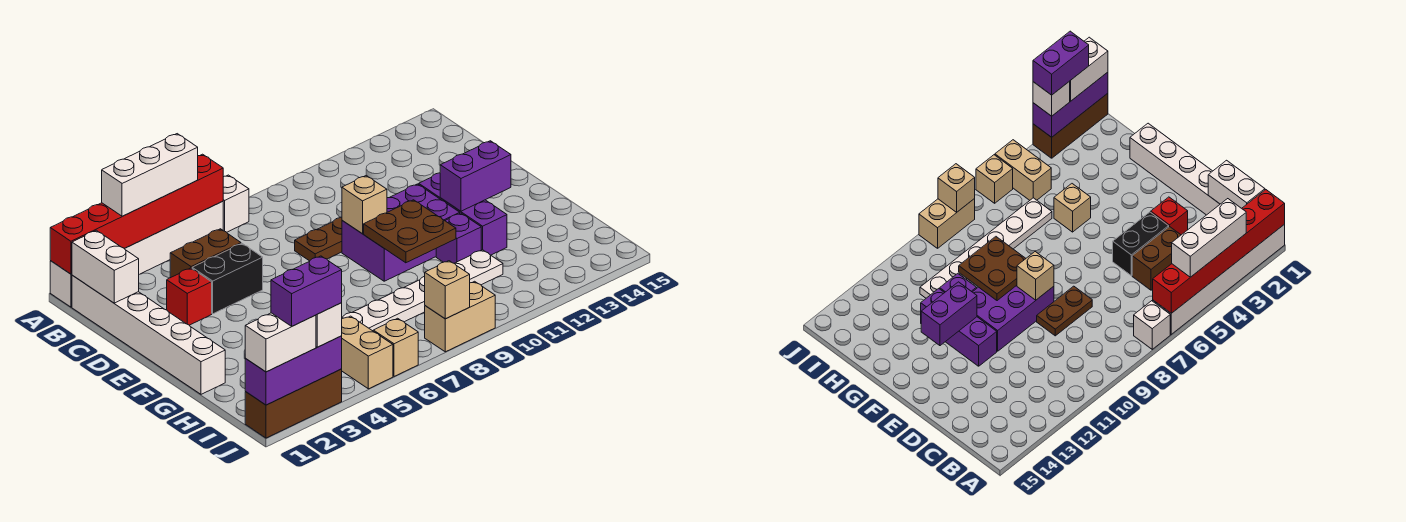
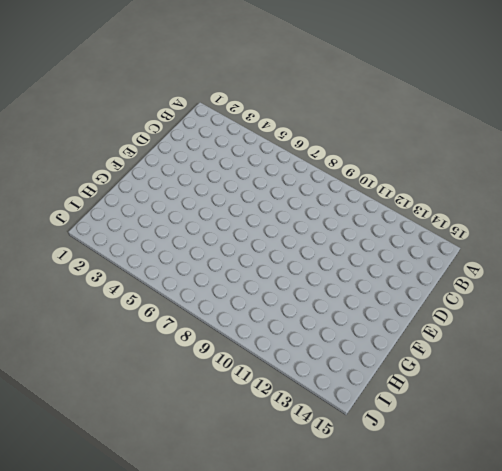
none -> white 1x6 brick [50,201,223,307]
none -> white 1x1 brick [223,175,249,232]
none -> white 1x6 brick [72,275,225,394]

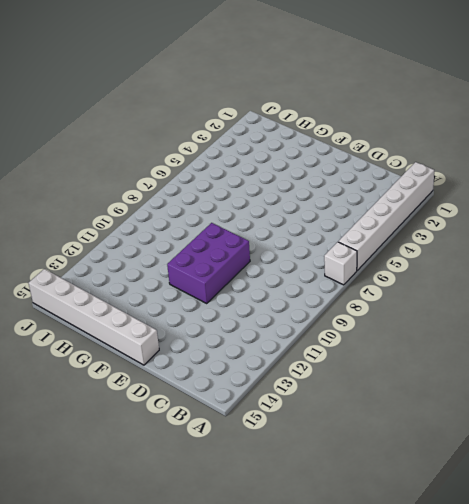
white 1x6 brick [29,269,159,365] -> white 1x6 brick moved to [72,275,225,394]
none -> brown 1x2 brick [170,229,241,278]
none -> red 1x1 brick [167,268,212,325]
none -> black 1x2 brick [192,244,263,314]

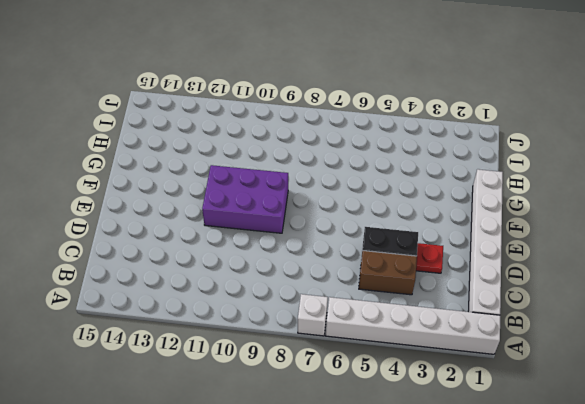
red 1x1 plate [416,243,443,273] -> red 1x1 brick [167,268,212,325]
none -> brown 1x2 plate [295,217,342,261]
none -> purple 1x3 brick [419,173,507,255]
none -> tan 1x1 brick [1054,184,1091,232]

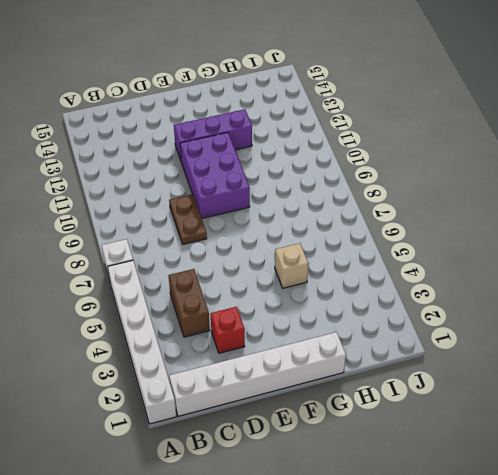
none -> black 1x2 brick [192,244,263,314]
none -> purple 1x1 brick [436,213,481,263]
none -> white 1x6 plate [342,250,503,331]

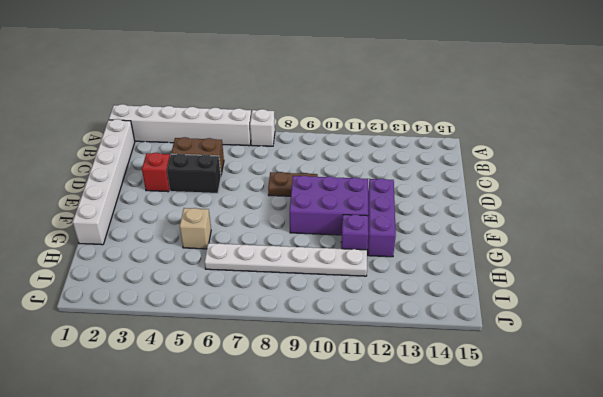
none -> tan 1x2 brick [342,316,393,389]
none -> brown 1x3 brick [245,369,342,438]
none -> tan 1x1 brick [373,318,418,376]

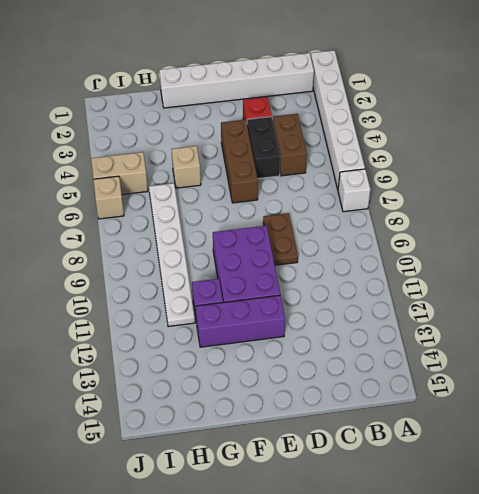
brown 1x3 brick [221,120,258,203] -> brown 1x3 brick moved to [245,369,342,438]
none -> tan 1x2 brick [425,281,495,352]
none -> red 1x6 brick [50,154,223,274]
none -> white 1x2 brick [72,230,139,303]

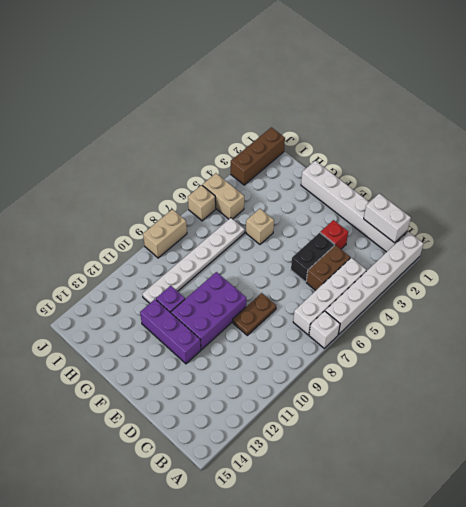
white 1x4 brick [293,258,366,335] -> none
none -> red 1x6 brick [50,154,223,274]
none -> tan 1x1 brick [342,176,387,234]
none -> brown 2x2 plate [364,200,456,263]

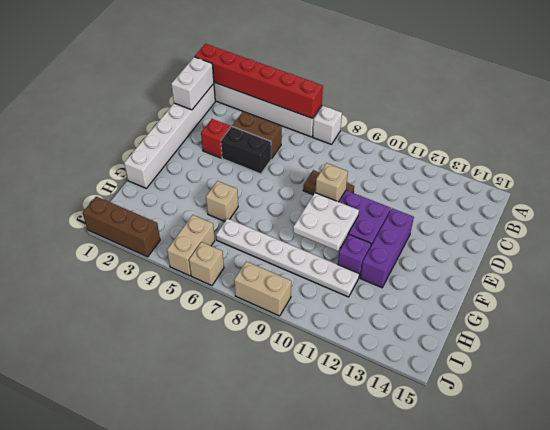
white 2x2 plate [293,193,359,251] -> brown 2x2 plate [364,200,456,263]
none -> purple 1x2 brick [440,141,511,211]
none -> purple 1x3 brick [245,336,342,405]
none -> tan 1x1 brick [425,261,470,319]

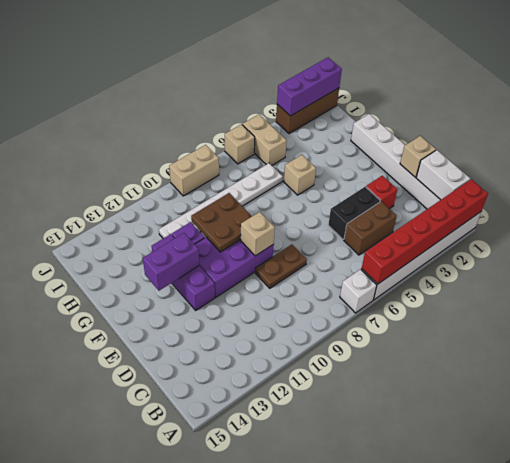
tan 1x1 brick [400,136,436,177] -> tan 1x1 brick moved to [425,261,470,319]
none -> white 1x3 brick [102,134,198,216]
none -> white 1x2 brick [245,313,316,372]
none -> white 1x1 brick [316,303,342,347]

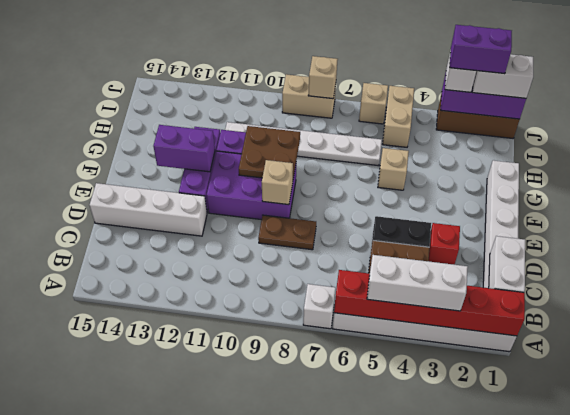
white 1x4 brick [89,183,207,236] -> none

